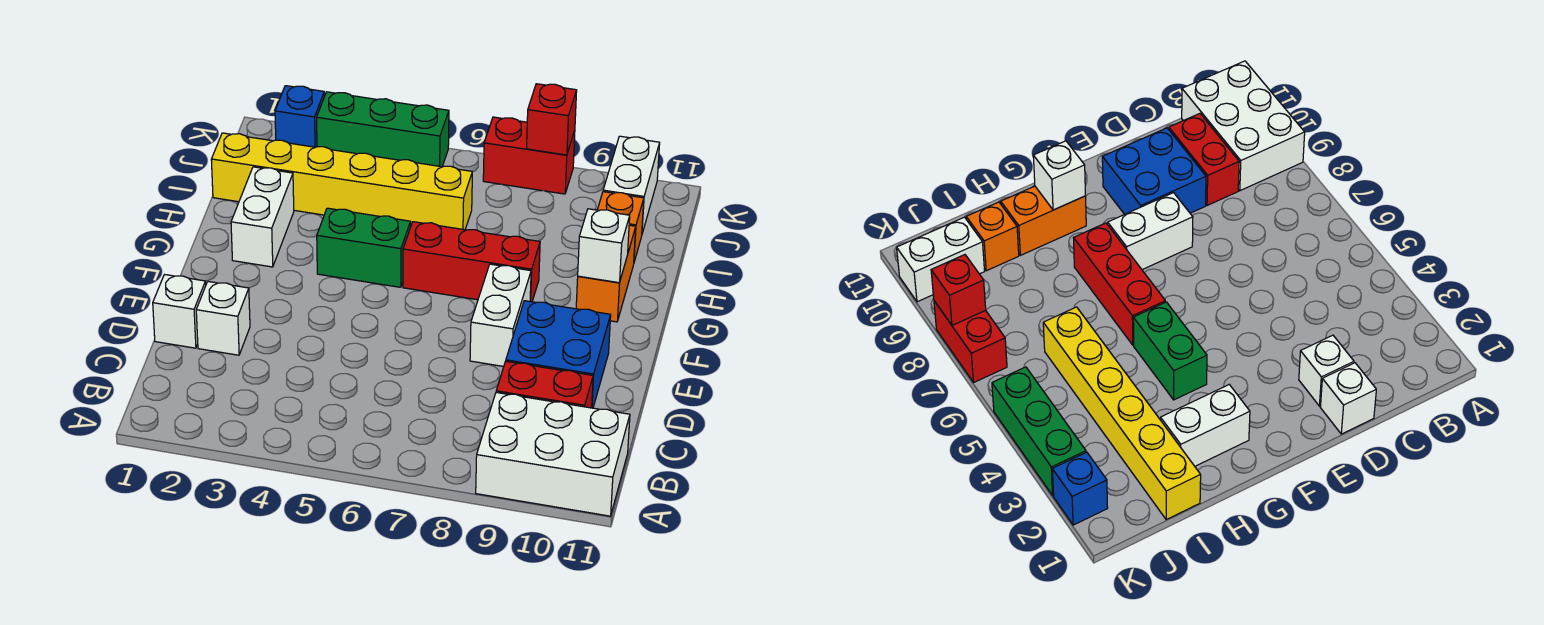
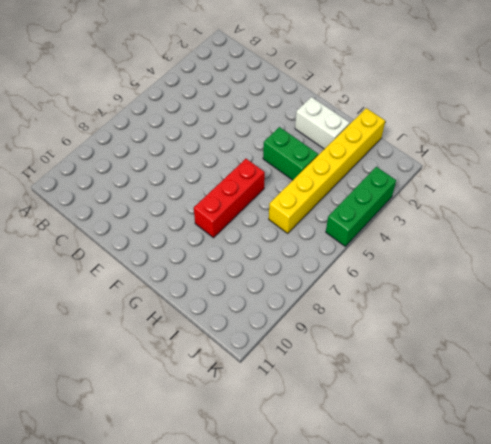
green 1x2 brick [263,127,318,180] -> green 1x2 brick turned to [317,208,410,287]
none -> white 2x3 brick [476,392,630,516]
none -> red 1x2 brick [496,361,593,408]
none -> white 1x1 brick [153,275,206,348]

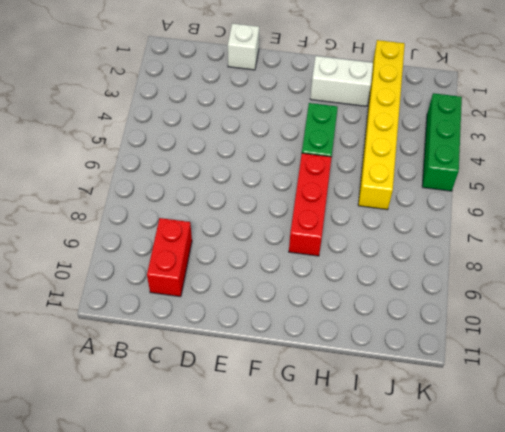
none -> white 2x3 brick [476,392,630,516]
none -> white 1x1 brick [196,282,250,355]
none -> blue 2x2 brick [506,301,611,408]

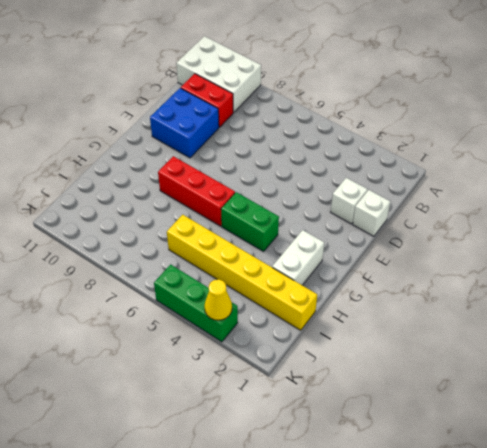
yellow 1x1 cone [204,279,232,320] -> none
none -> white 1x2 brick [470,264,531,366]
none -> orange 1x2 brick [576,225,636,322]
none -> orange 1x1 brick [597,192,644,262]

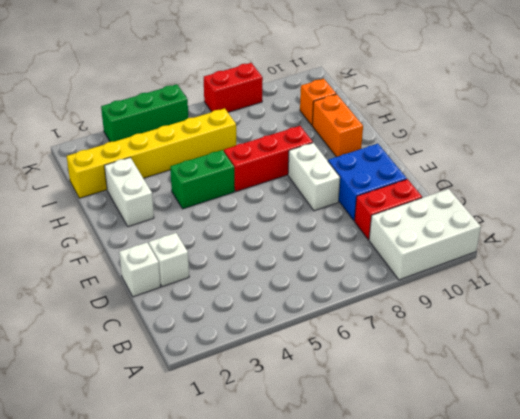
none -> white 1x2 brick [603,136,660,233]
none -> blue 1x1 brick [275,86,324,147]
none -> white 1x1 brick [578,209,630,283]

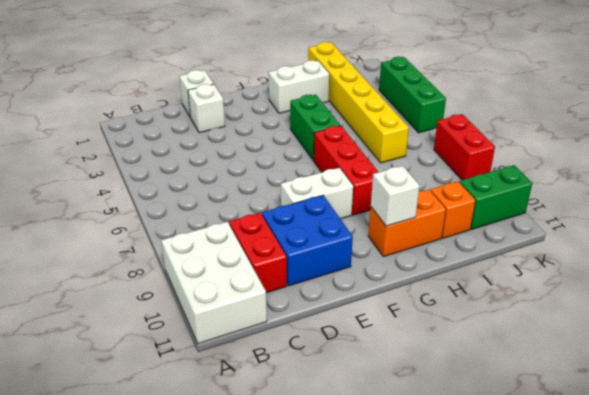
green 1x2 brick [459,165,532,229] -> white 1x2 brick [603,136,660,233]
none -> blue 1x1 brick [275,86,324,147]
none -> red 1x1 brick [526,84,577,155]

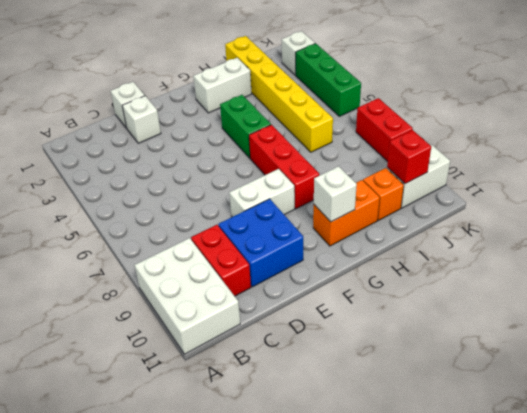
red 1x1 brick [387,130,431,184] -> red 1x1 brick moved to [526,84,577,155]
white 1x1 brick [282,31,315,75] -> blue 1x1 brick [275,86,324,147]

